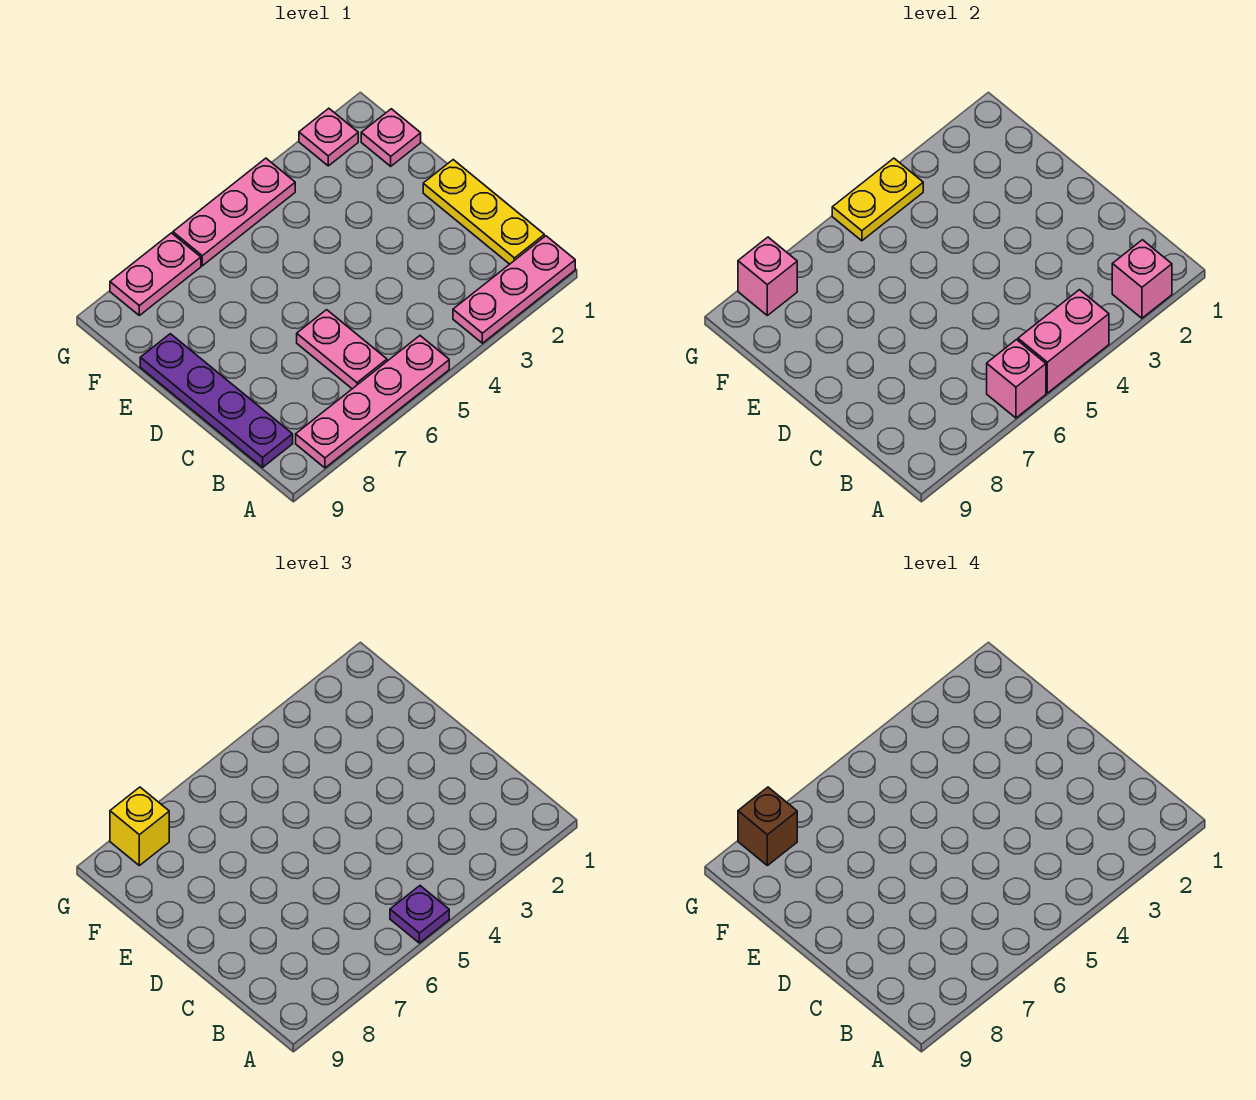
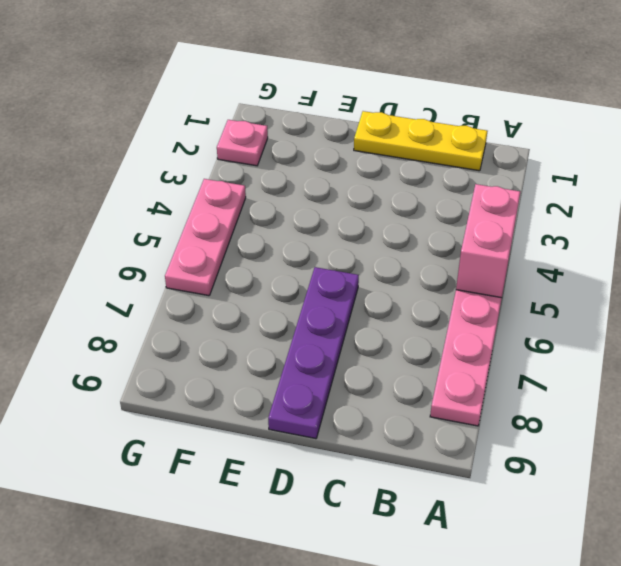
purple 1x4 plate [268,267,359,439] -> purple 1x4 plate turned to [140,334,293,467]
none -> pink 1x3 plate [453,236,575,343]
none -> pink 1x2 plate [297,310,387,389]
none -> pink 1x1 plate [361,109,421,166]

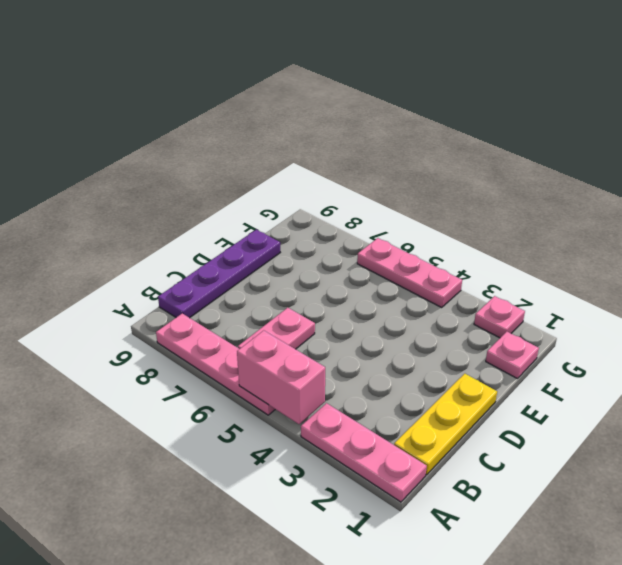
none -> pink 1x2 plate [110,233,201,315]
none -> pink 1x1 brick [1112,240,1172,318]
none -> pink 1x1 brick [987,340,1046,418]

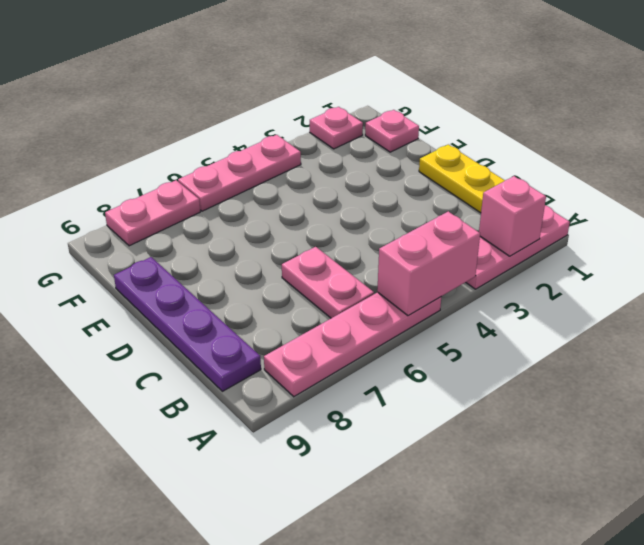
none -> pink 1x1 brick [987,340,1046,418]
none -> yellow 1x2 plate [832,158,923,241]
none -> pink 1x1 brick [738,237,797,315]

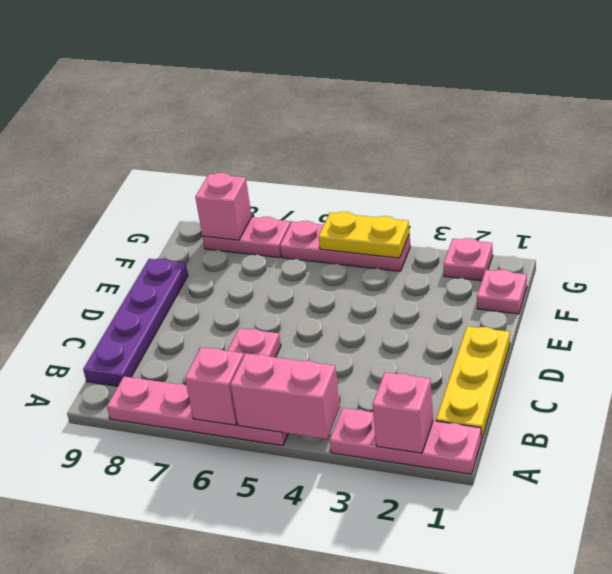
none -> purple 1x1 plate [390,886,449,943]
none -> yellow 1x1 brick [110,787,169,865]
none -> brown 1x1 brick [738,787,797,865]

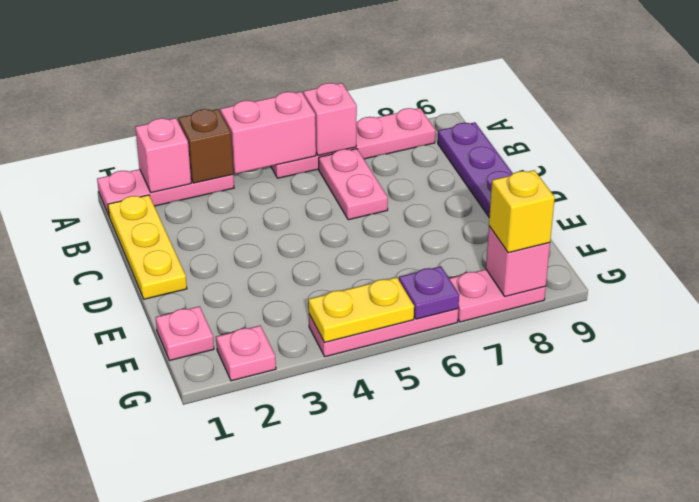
brown 1x1 brick [178,109,233,183] -> brown 1x1 brick moved to [738,787,797,865]
purple 1x1 plate [399,266,459,319] -> purple 1x1 plate moved to [390,886,449,943]

